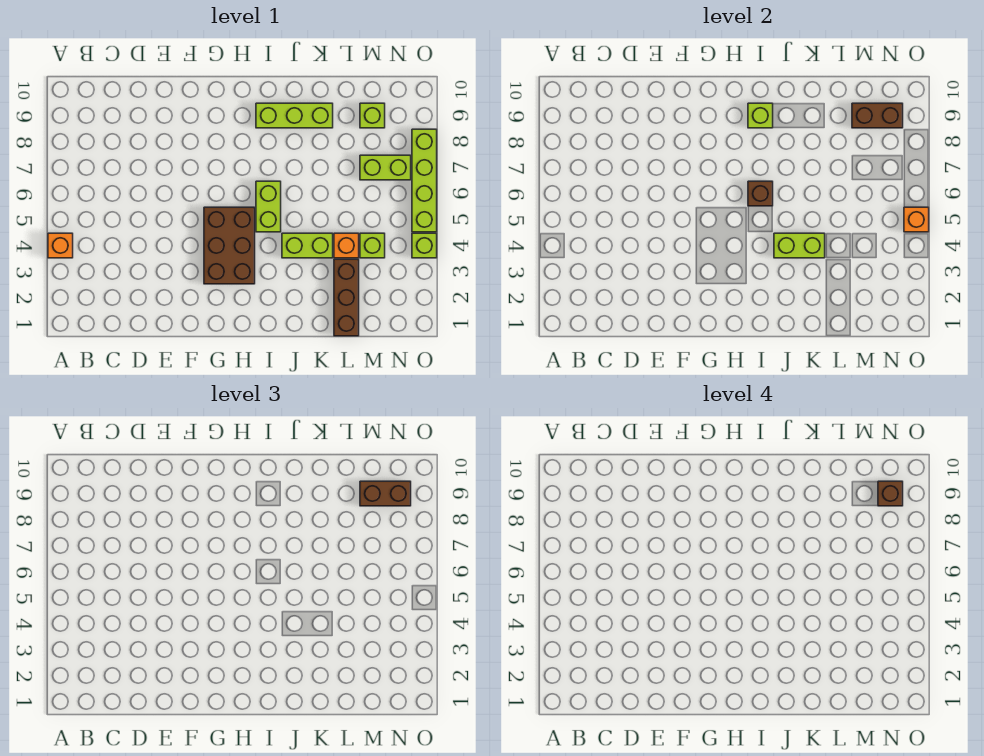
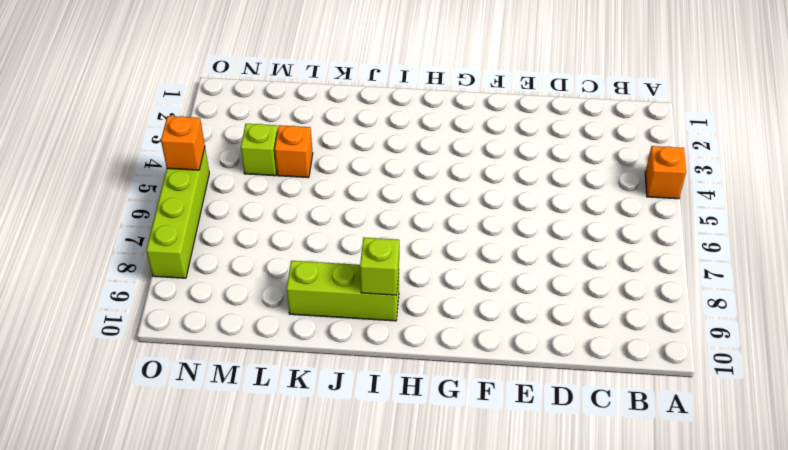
none -> brown 2x3 brick [204,207,255,284]
none -> lime 1x2 brick [256,181,281,232]
none -> lime 1x2 brick [282,233,333,258]

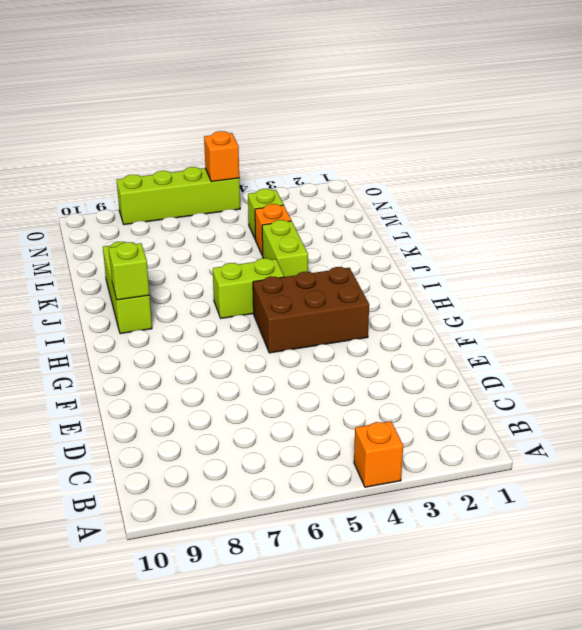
none -> brown 1x3 brick [334,259,359,336]
none -> lime 1x2 brick [360,155,411,180]
none -> lime 1x1 brick [360,103,385,128]

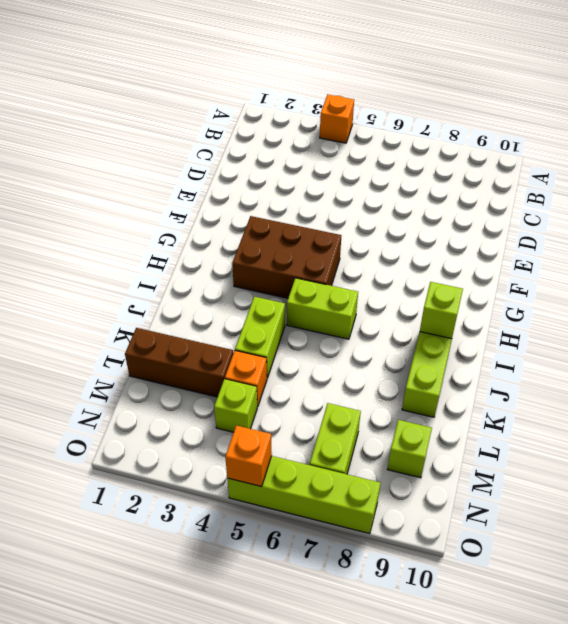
none -> lime 1x1 brick [412,233,437,258]
none -> brown 1x1 brick [748,181,773,206]
none -> lime 1x2 brick [774,233,825,258]

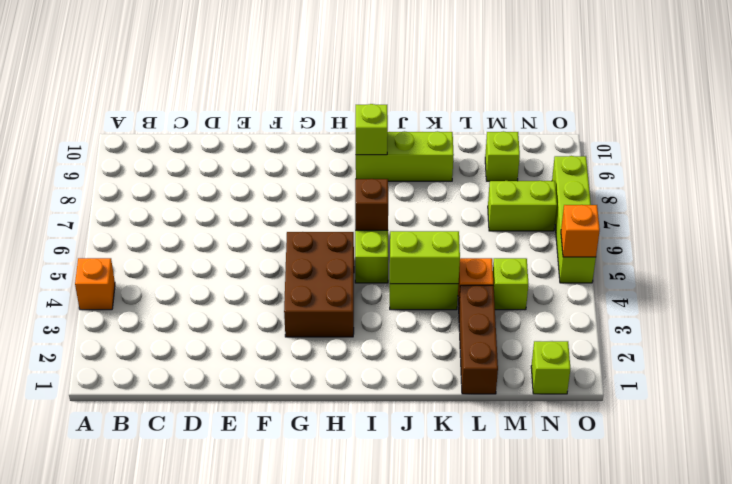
lime 1x1 brick [531,341,570,394] -> lime 1x1 brick moved to [412,233,437,258]
none -> brown 1x2 brick [852,103,903,128]
none -> brown 1x2 brick [360,481,411,506]
none -> brown 1x1 brick [878,481,903,506]

